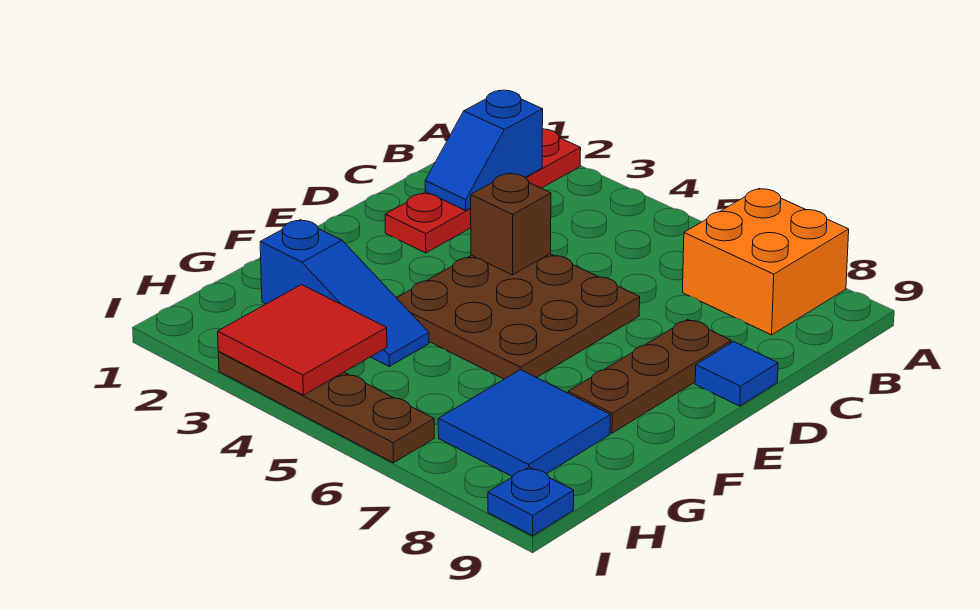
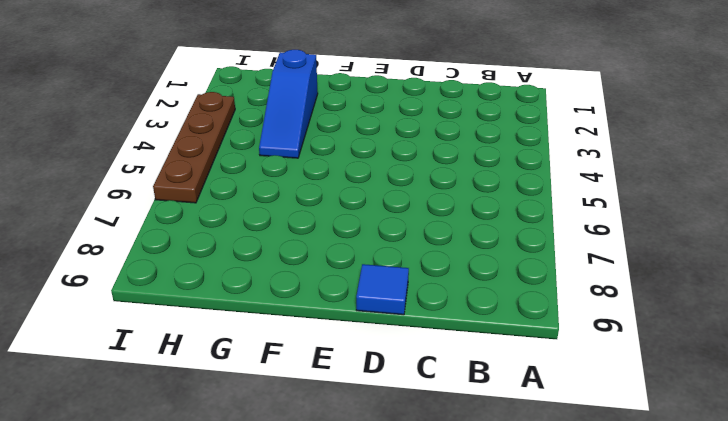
none -> red 1x4 plate [385,129,581,253]
none -> orange 2x2 brick [682,189,849,335]
none -> brown 3x3 plate [397,254,640,379]

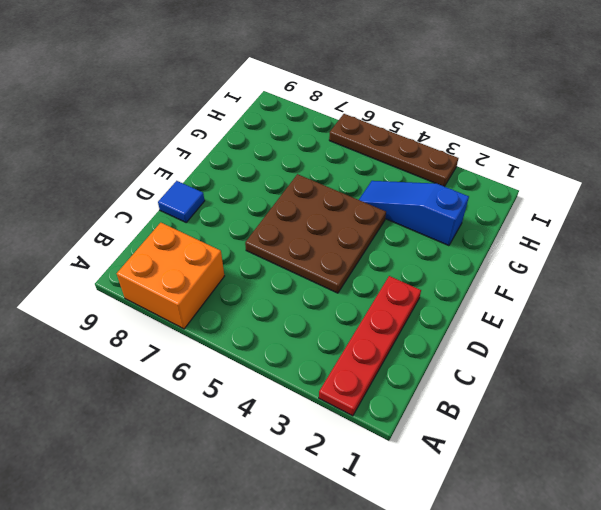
none -> brown 1x3 plate [568,320,731,433]
none -> blue 2x2 tile [438,370,610,477]
none -> blue 1x1 plate [488,467,574,536]

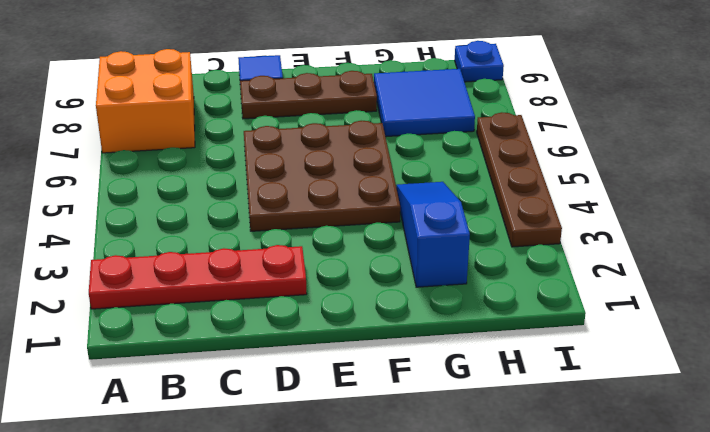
none -> blue 1x2 slope [425,90,543,210]
none -> brown 1x1 brick [471,173,551,275]
none -> red 2x2 tile [218,285,387,395]

